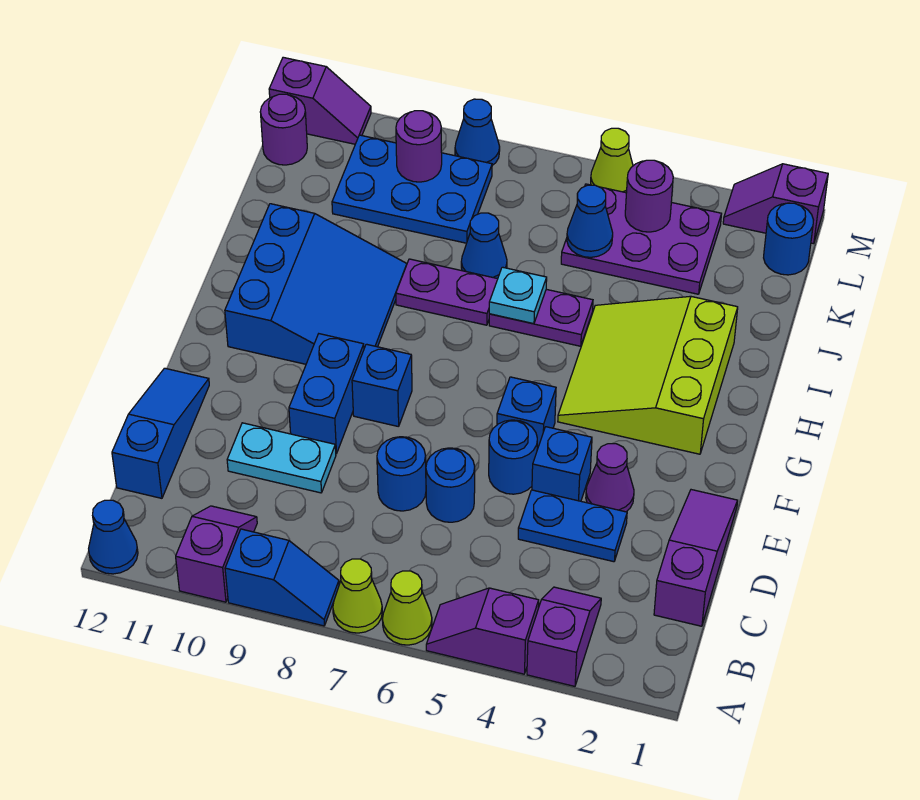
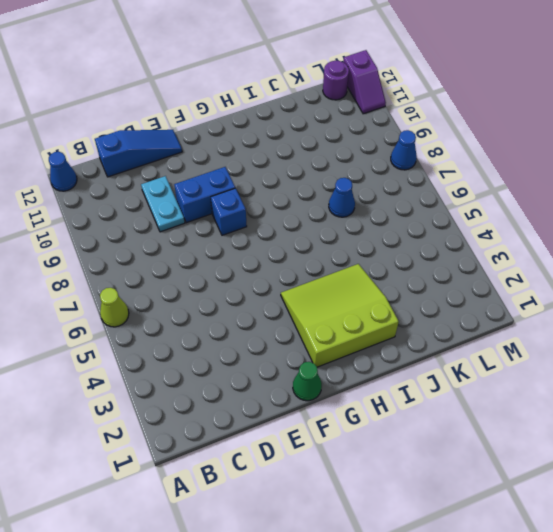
green 1x1 cone [293,362,322,401] -> none
none -> purple 1x2 slope [527,587,601,686]
none -> purple 1x2 slope [426,588,539,674]
none -> lime 1x1 cone [333,559,382,633]
none -> blue 1x2 slope [225,529,339,626]

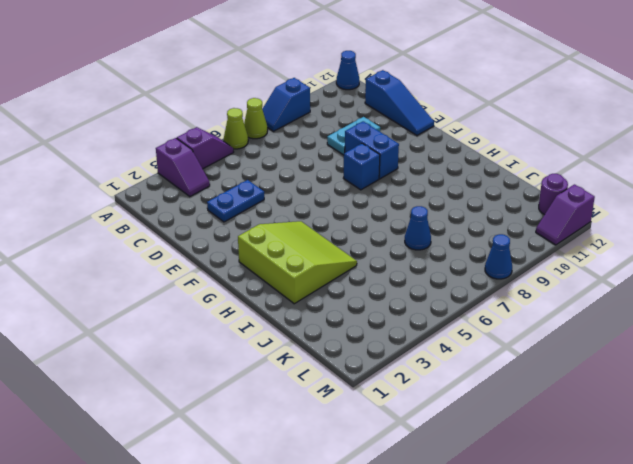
none -> purple 1x2 slope [176,506,257,602]
none -> purple 1x3 slope [654,490,738,626]
none -> blue 1x1 round brick [426,448,475,522]
none -> blue 1x1 round brick [377,437,426,511]

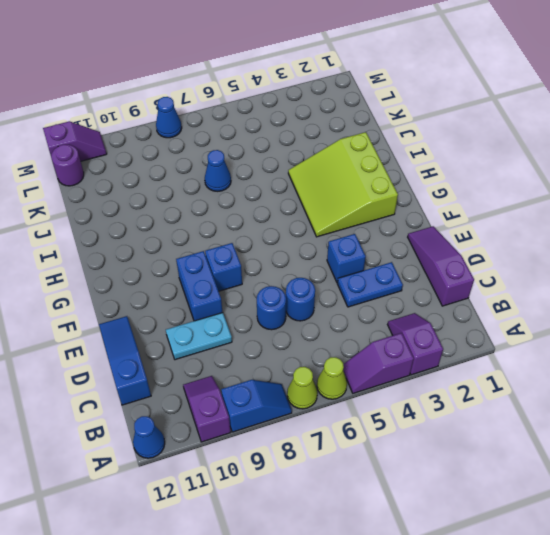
none -> purple 1x1 cone [586,444,634,512]
none -> blue 1x1 round brick [489,420,537,494]
none -> blue 1x1 brick [497,377,556,449]
none -> blue 3x3 slope [225,204,407,364]

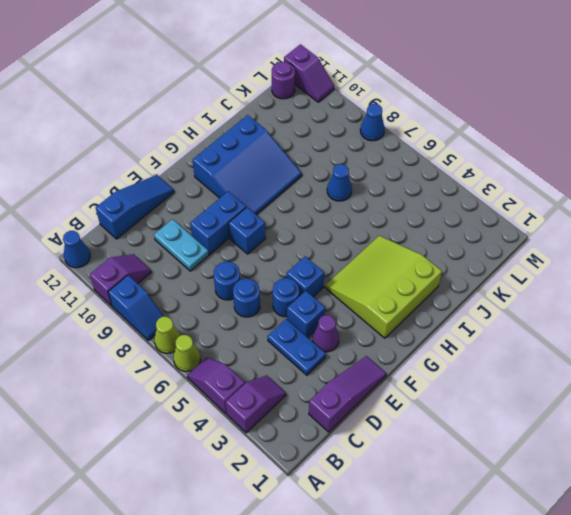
none -> purple 1x2 plate [489,289,593,346]
none -> purple 1x2 plate [396,259,498,325]
none -> purple 2x3 plate [561,184,721,294]
none -> blue 2x3 plate [332,135,492,243]

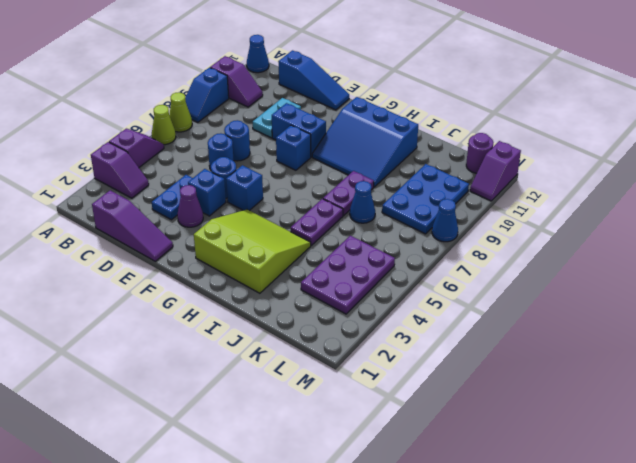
none -> blue 1x1 round brick [764,203,813,275]
none -> purple 1x2 slope [723,164,828,244]
none -> lime 1x1 cone [591,128,633,193]
none -> cyan 1x1 plate [489,267,547,324]

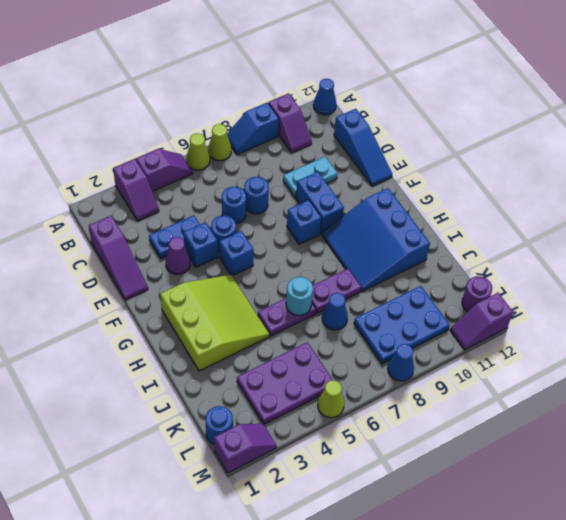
cyan 1x1 round brick [286,277,313,315] -> cyan 1x1 plate [489,267,547,324]
none -> blue 1x1 cone [567,185,613,257]
none -> purple 1x1 round brick [625,160,673,232]
none -> purple 1x1 round brick [396,111,442,182]

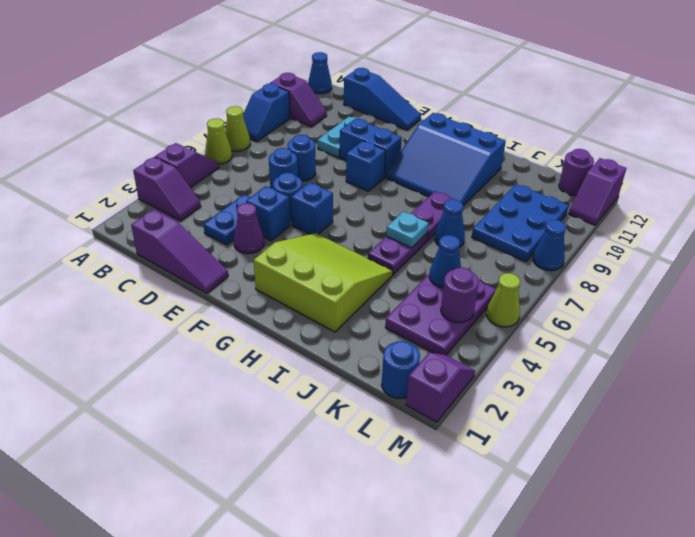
none -> purple 1x1 round brick [396,111,442,182]

